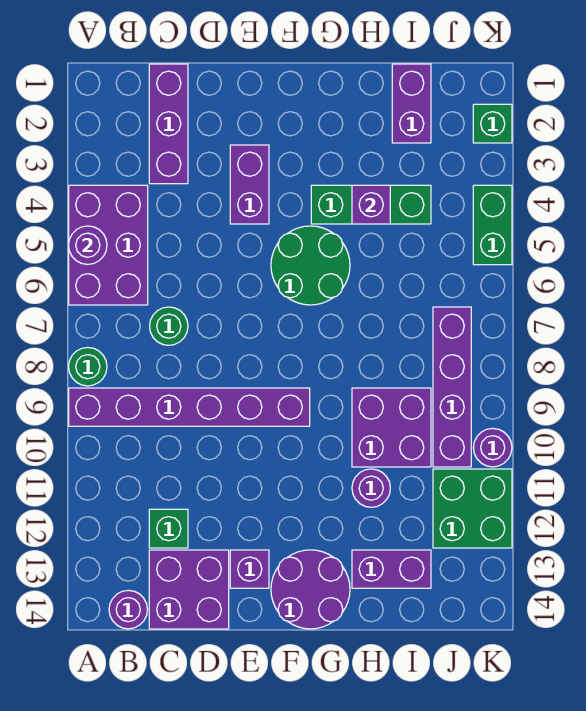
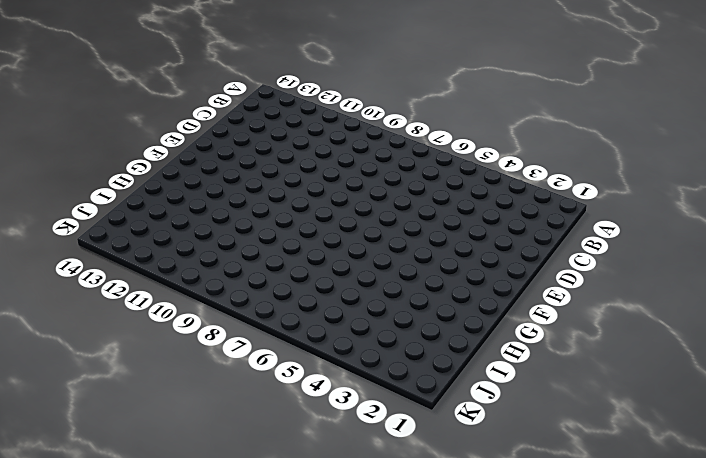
none -> purple 2x3 brick [69,185,148,305]
none -> green 1x1 round brick [69,347,107,386]
none -> purple 1x6 brick [69,388,310,426]

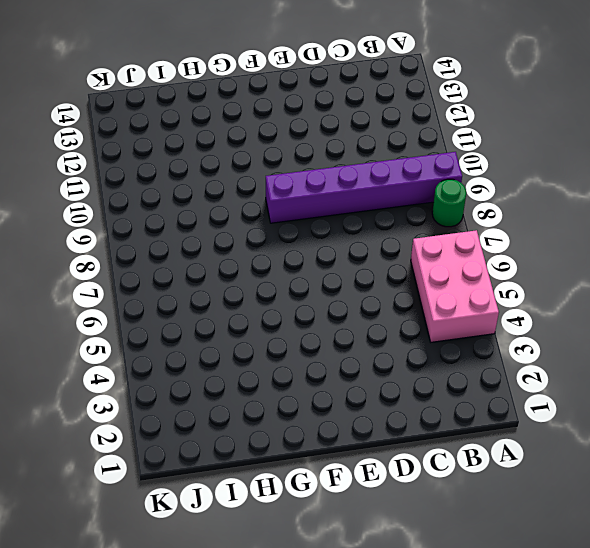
pink 2x3 brick [411,230,499,342] -> purple 2x3 brick [69,185,148,305]
none -> purple 1x1 round brick [109,590,148,629]
none -> purple 1x3 brick [149,64,188,184]
none -> green 1x1 round brick [150,307,188,345]

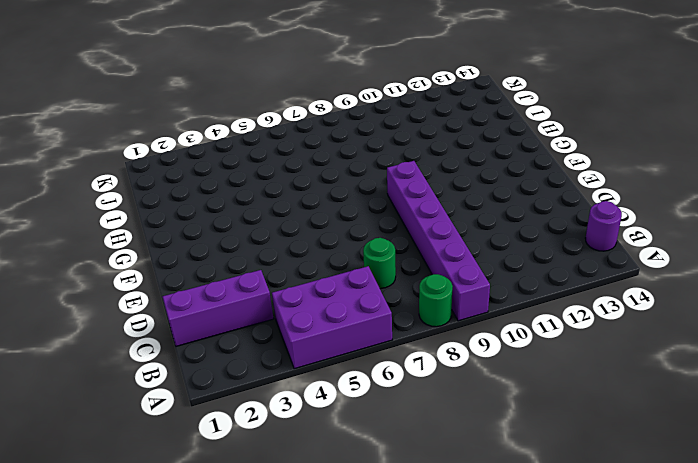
none -> green 1x1 brick [149,509,188,548]
none -> purple 2x2 brick [149,550,229,629]
none -> purple 1x2 brick [230,145,269,224]

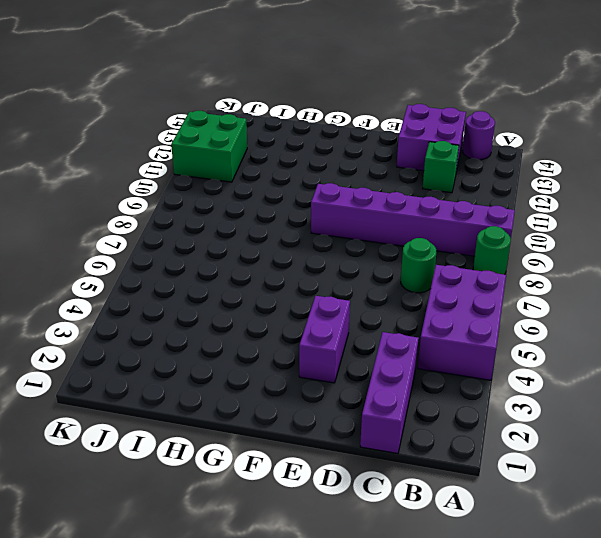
none -> purple 1x1 brick [230,550,269,588]
none -> green 2x2 round brick [271,226,350,305]
none -> purple 2x2 round brick [271,550,350,629]

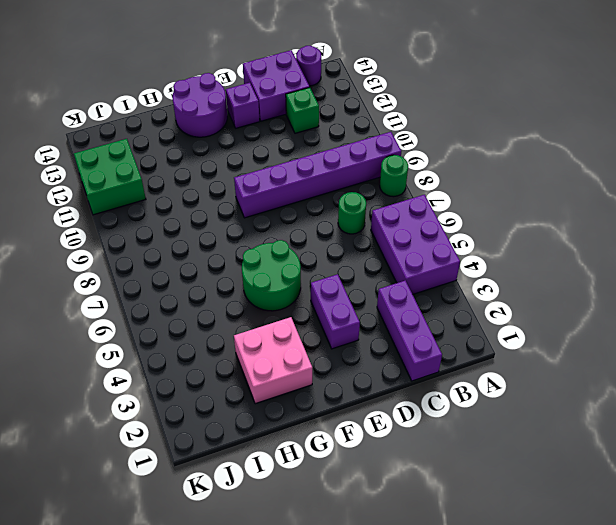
pink 2x2 brick [234,317,312,404] -> none
none -> green 1x3 brick [311,185,431,224]
none -> purple 2x2 brick [352,388,431,467]
none -> purple 1x1 round brick [352,469,390,507]

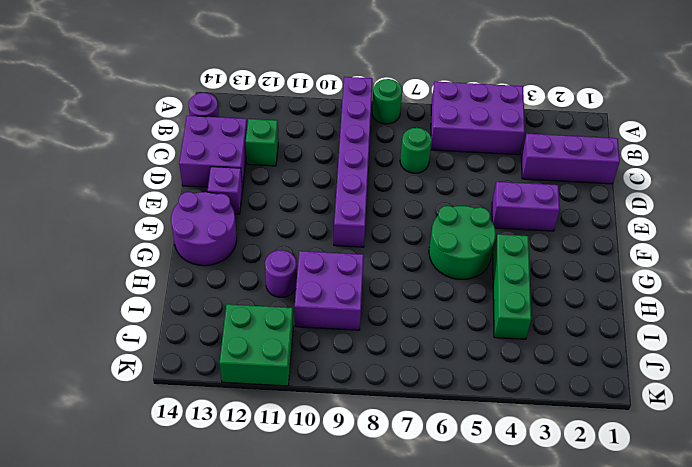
none -> purple 1x2 brick [352,550,431,588]
none -> purple 1x2 brick [392,64,431,143]
none -> purple 1x4 brick [433,307,471,467]

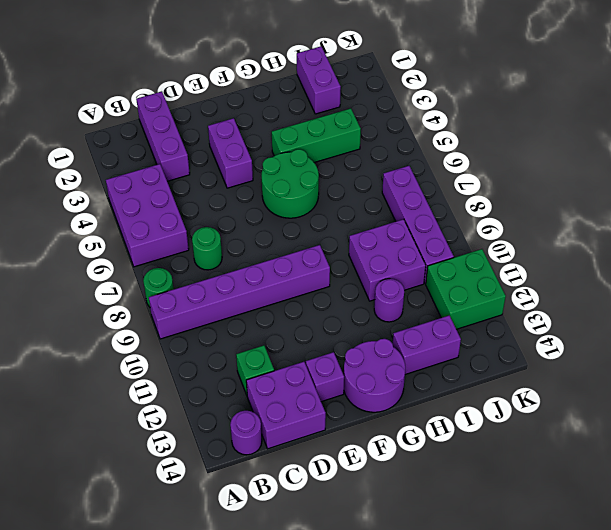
none -> green 1x1 brick [473,104,512,143]
none -> green 1x2 brick [473,185,512,265]
none -> purple 1x1 round brick [473,428,512,467]

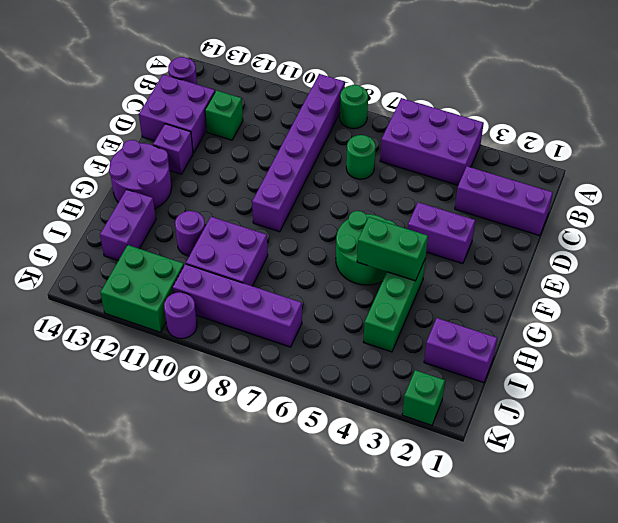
green 1x2 brick [357,217,428,281] -> green 1x2 brick moved to [473,185,512,265]
none -> purple 1x1 round brick [69,226,107,264]
none -> purple 1x1 brick [352,185,390,224]

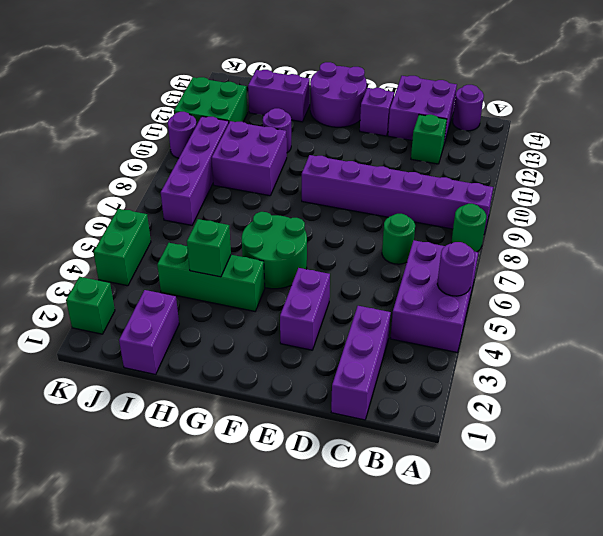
green 1x1 brick [187,219,231,277] -> purple 1x1 brick [352,185,390,224]

